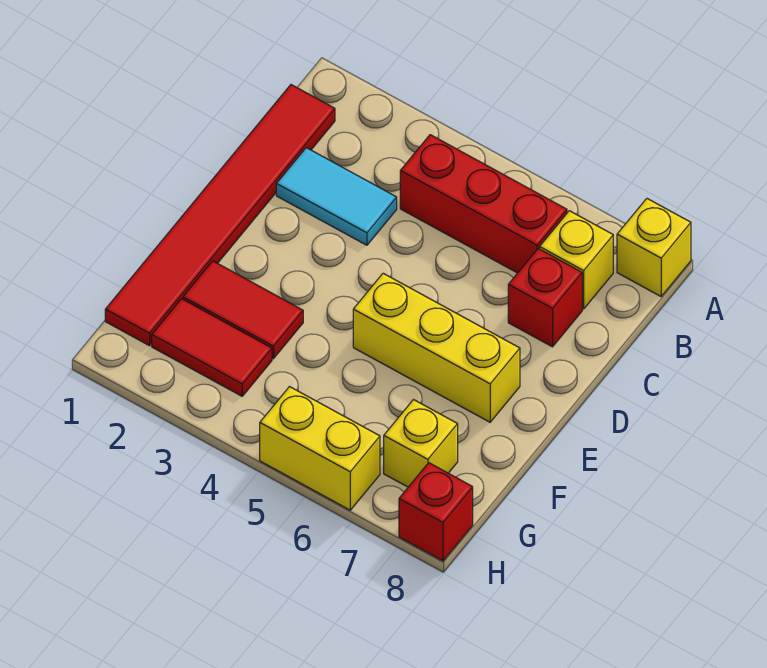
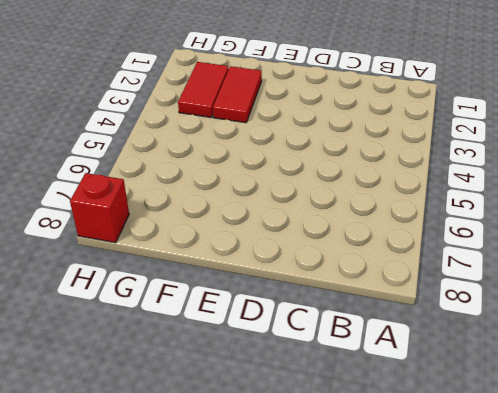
none -> yellow 1x1 brick [617,199,691,296]
none -> red 1x6 tile [105,85,335,346]
none -> red 1x3 brick [400,135,567,273]

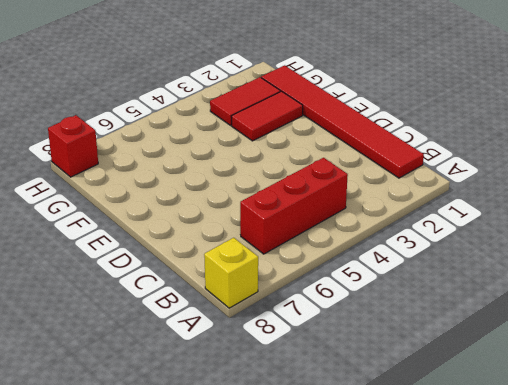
none -> yellow 1x1 brick [540,211,613,309]
none -> cyan 1x2 tile [276,148,397,245]
none -> red 1x1 brick [508,249,582,347]

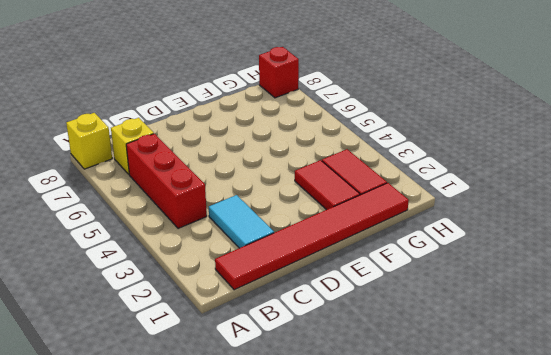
none -> red 1x1 brick [508,249,582,347]
none -> yellow 1x3 brick [353,273,520,422]
none -> yellow 1x1 brick [384,400,458,487]

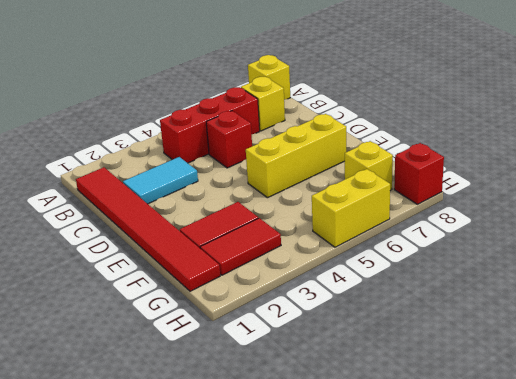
red 1x1 brick [206,111,252,168] -> red 1x1 brick moved to [508,249,582,347]

